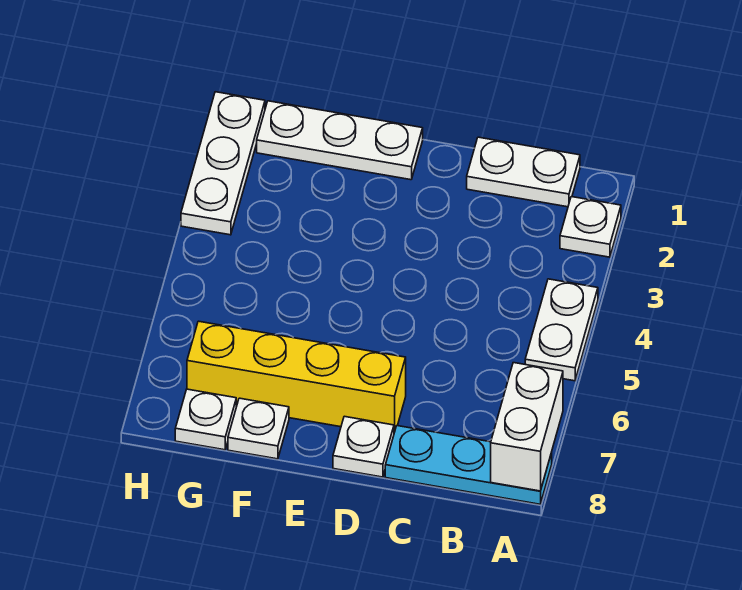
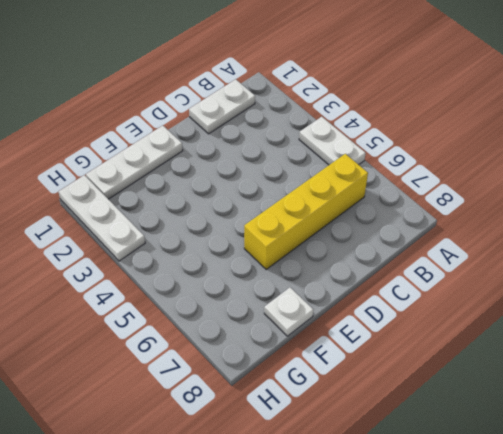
yellow 1x4 brick [244,154,368,269] -> yellow 1x4 brick moved to [187,321,406,433]
none -> white 1x1 plate [560,197,621,257]
none -> cyan 1x3 plate [385,426,552,504]

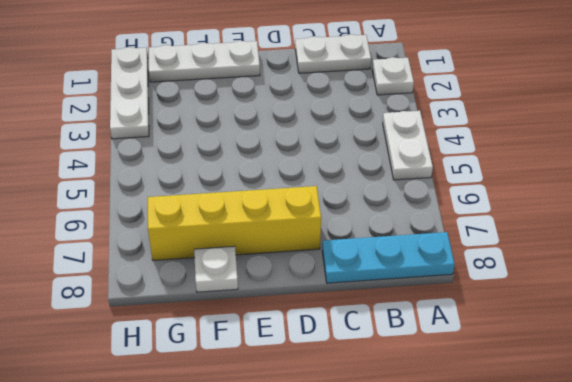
none -> white 1x1 plate [333,416,394,477]
none -> white 1x1 plate [175,389,236,450]

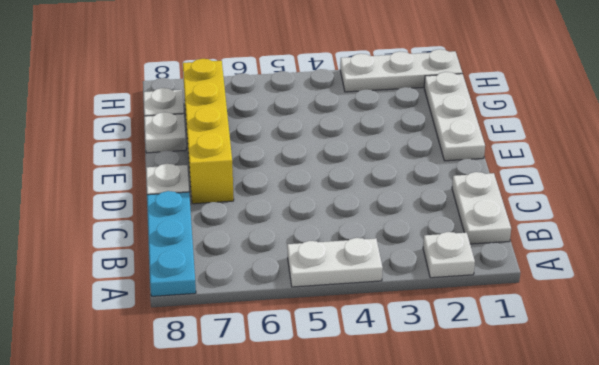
none -> white 1x2 brick [491,363,563,491]

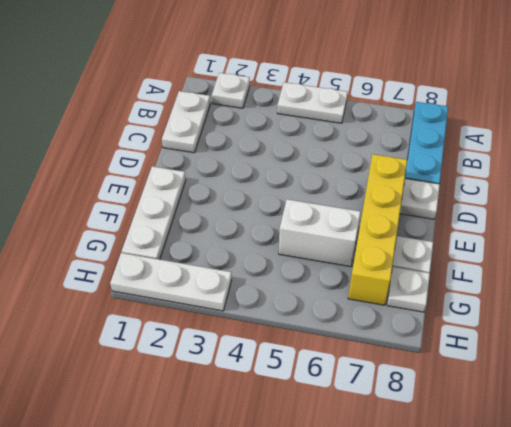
white 1x2 brick [279,199,360,267] -> white 1x2 brick moved to [491,363,563,491]

